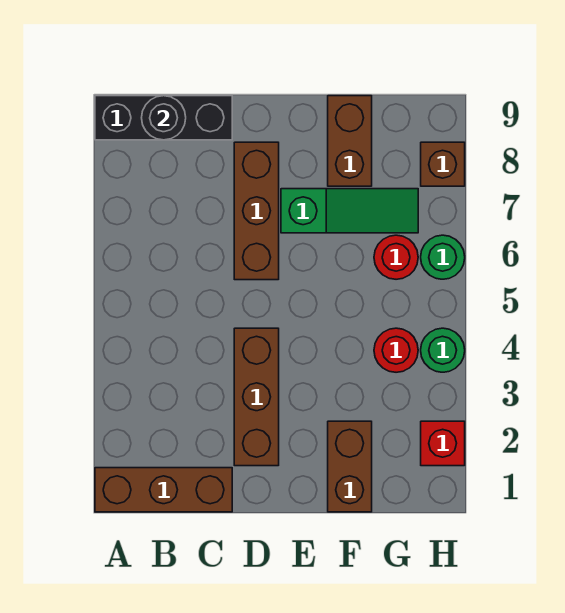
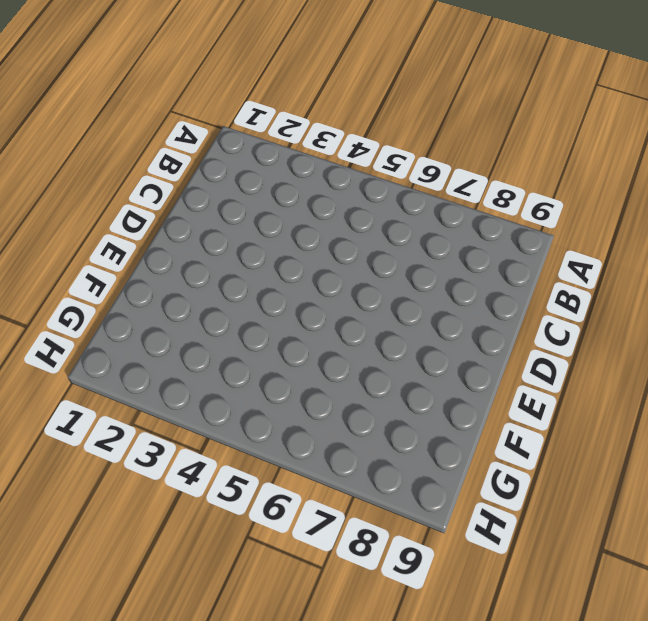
none -> brown 1x3 brick [95,468,232,512]
none -> black 1x3 brick [95,96,232,140]
none -> brown 1x3 brick [234,328,279,466]

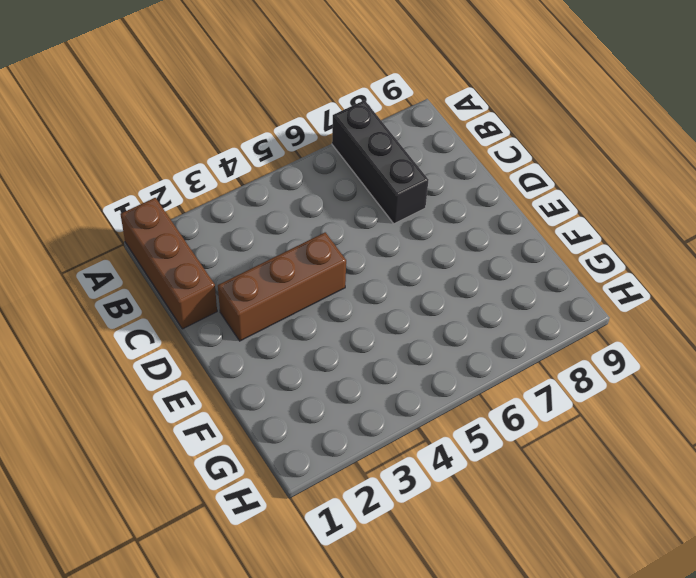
black 1x3 brick [332,100,428,224] -> black 1x3 brick moved to [95,96,232,140]
none -> brown 1x3 brick [234,142,279,280]
none -> green 1x3 slope [281,189,418,233]
none -> brown 1x2 brick [328,421,372,512]

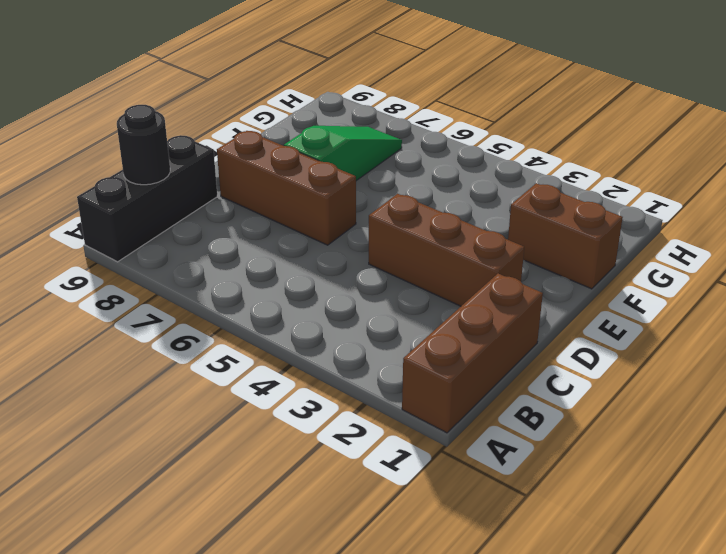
none -> brown 1x2 brick [328,96,372,186]
none -> red 1x1 round brick [374,328,418,372]
none -> red 1x1 round brick [374,235,418,279]

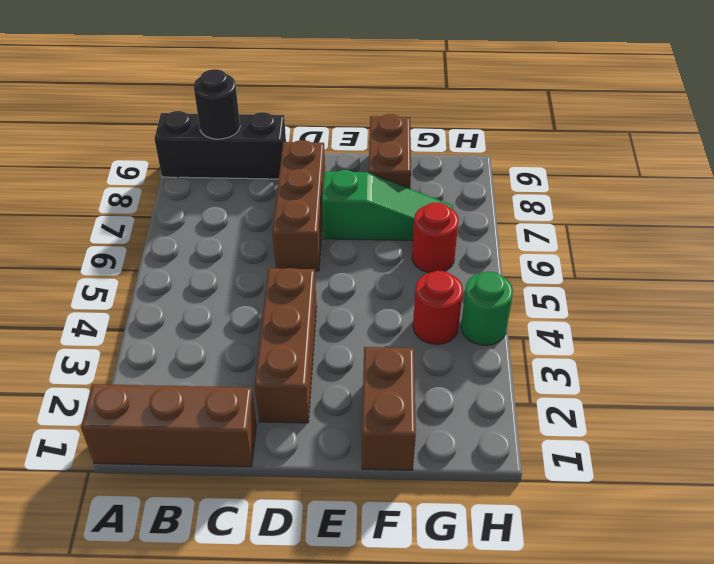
none -> red 1x1 brick [421,421,465,466]
none -> green 1x1 round brick [421,235,465,279]
none -> brown 1x1 brick [421,142,465,186]

